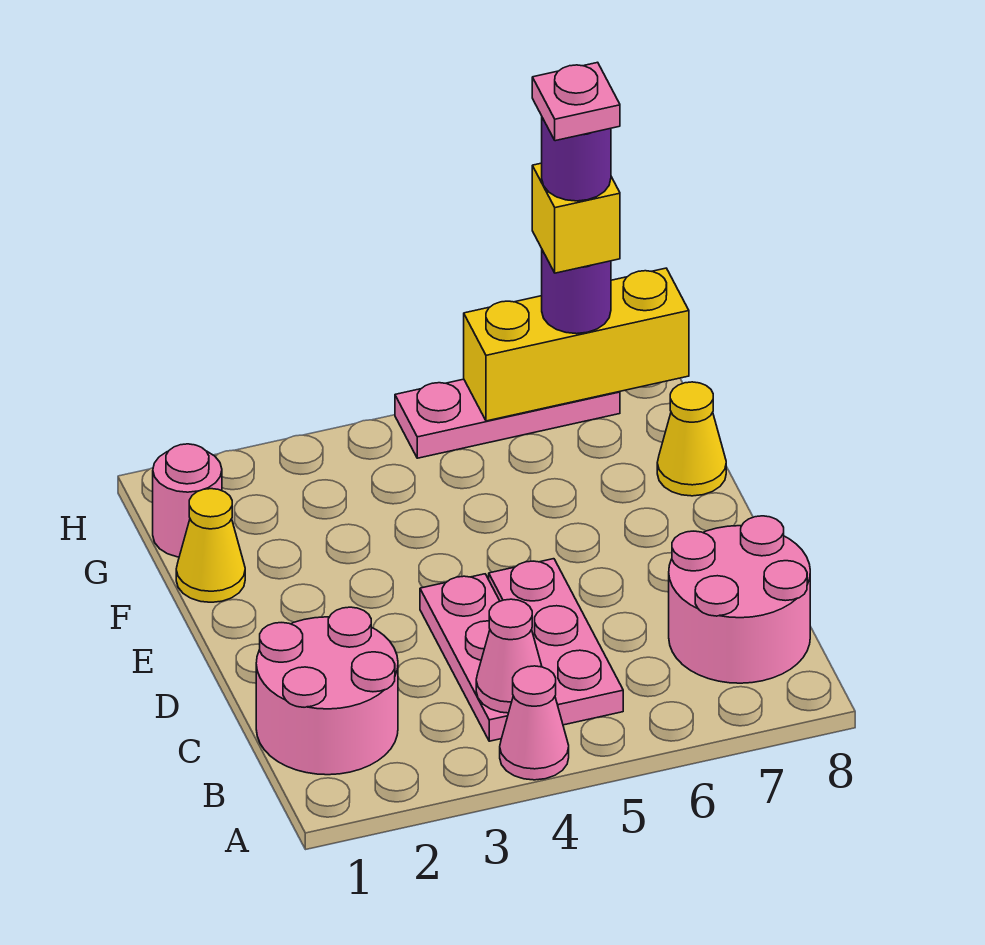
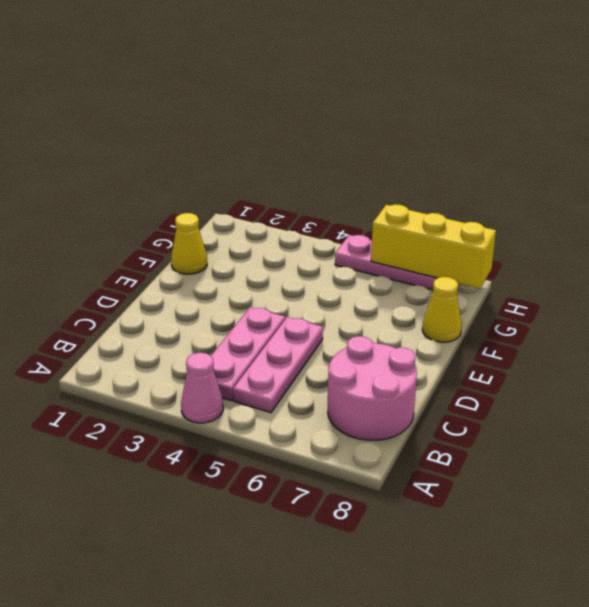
none -> pink 2x2 round brick [256,607,398,775]
none -> pink 1x1 round brick [153,444,222,557]
none -> pink 1x1 cone [476,599,542,713]

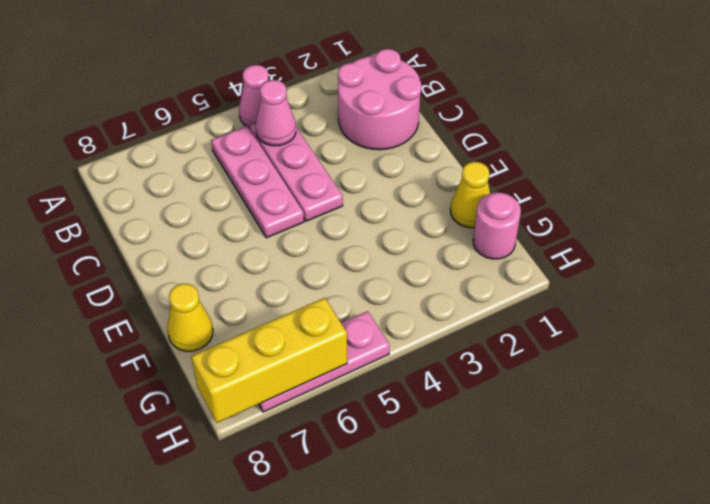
none -> pink 2x2 round brick [669,516,810,683]
none -> purple 1x1 round brick [542,250,611,334]
none -> yellow 1x1 brick [532,163,620,273]

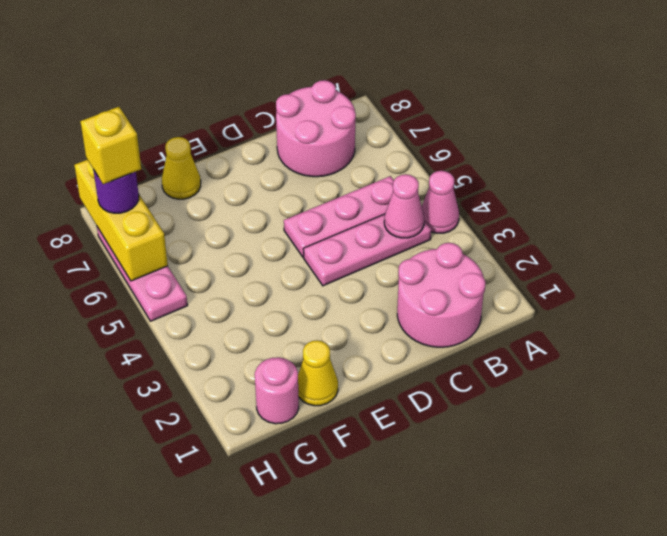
none -> purple 1x1 round brick [542,118,611,201]
none -> pink 1x1 plate [532,62,620,141]

